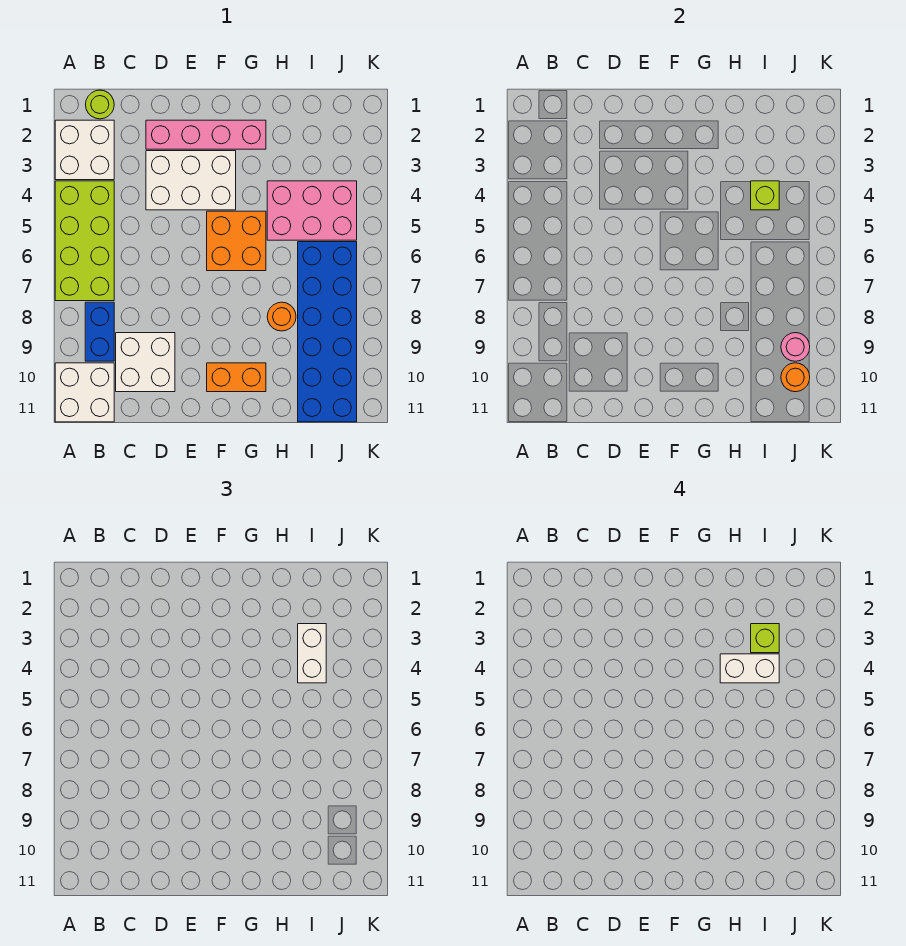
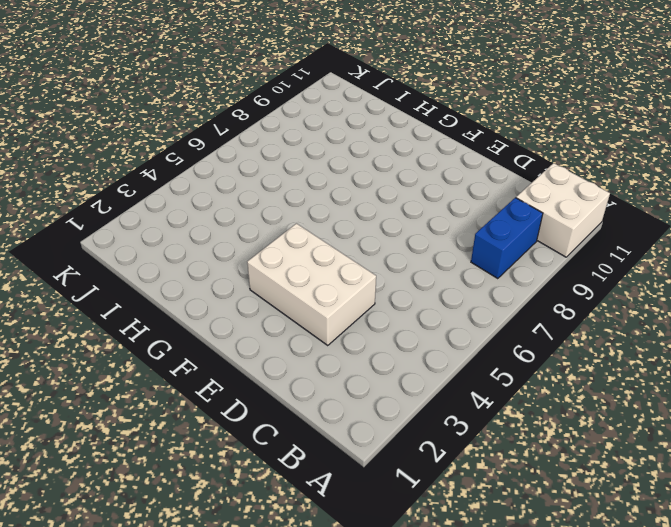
none -> white 2x2 brick [55,120,114,180]
none -> lime 2x4 brick [55,181,114,301]
none -> lime 1x1 round brick [86,90,114,119]

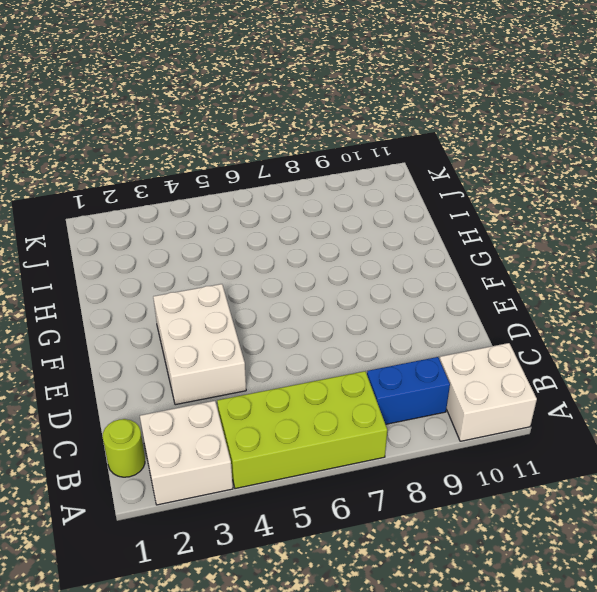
none -> white 2x2 brick [116,333,175,392]
none -> pink 1x4 brick [146,120,266,149]
none -> orange 2x2 brick [207,211,266,271]

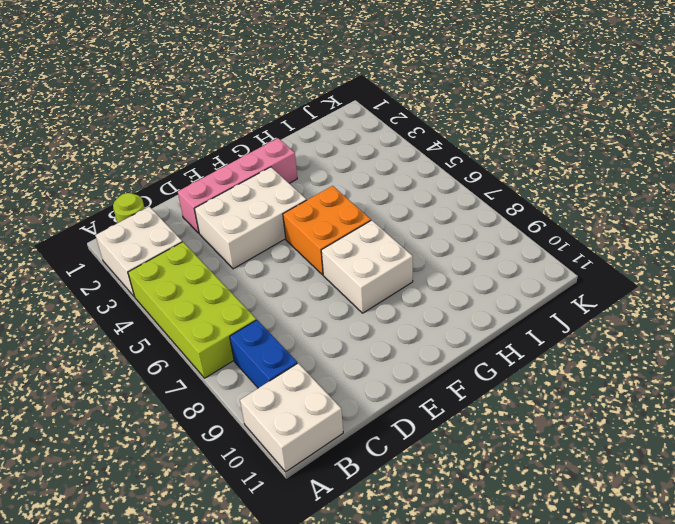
white 2x2 brick [321,220,413,313] -> white 2x2 brick moved to [116,333,175,392]
none -> orange 1x2 brick [207,363,266,392]
none -> pink 2x3 brick [267,181,357,240]
none -> orange 1x1 round brick [267,302,296,331]

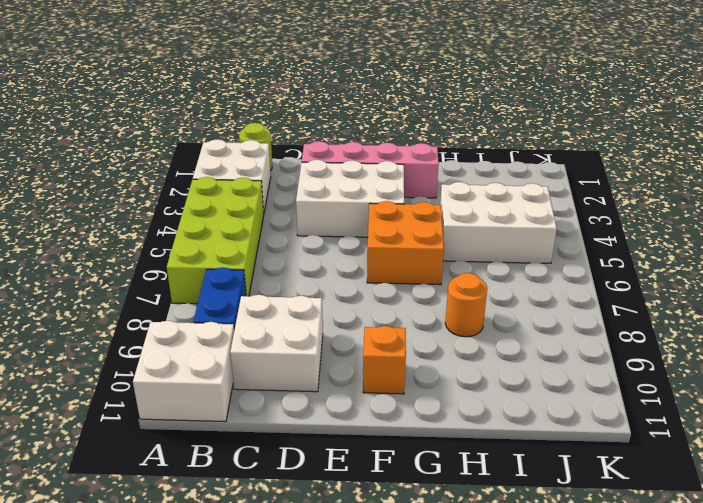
orange 1x1 brick [363,326,406,394] -> orange 1x2 brick [207,363,266,392]
white 2x3 brick [440,182,557,263] -> pink 2x3 brick [267,181,357,240]
none -> blue 2x6 brick [298,242,357,422]
none -> lime 1x1 brick [751,181,779,210]
none -> pink 1x1 round brick [781,333,810,361]

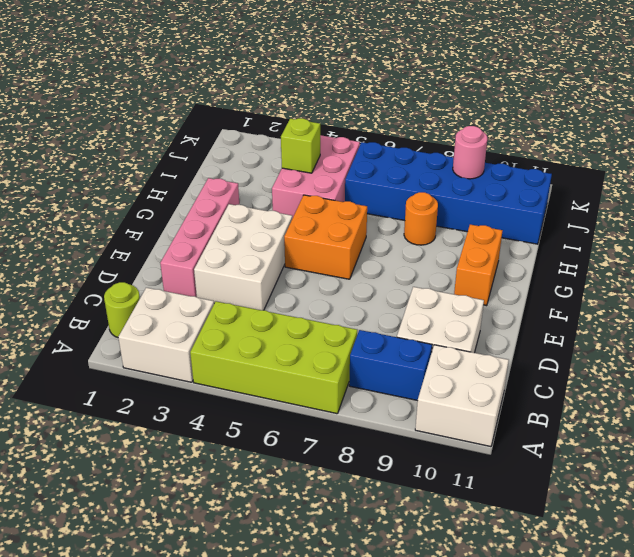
none -> orange 1x1 round brick [781,363,810,392]
none -> white 1x2 brick [298,624,326,683]
none -> white 1x2 brick [720,654,779,683]

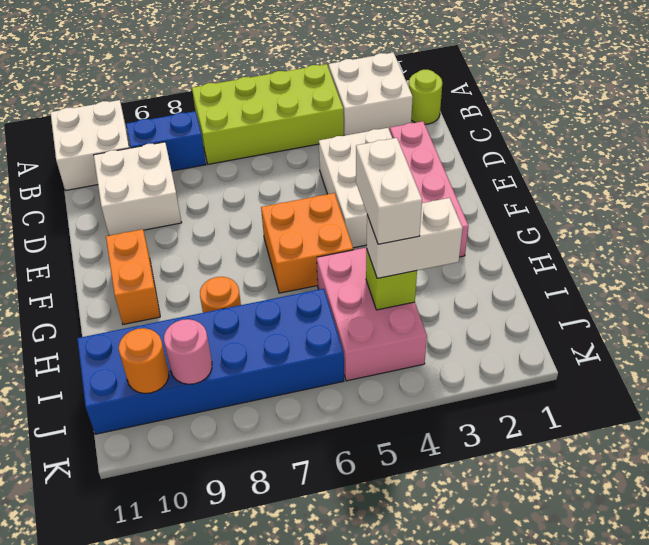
none -> lime 1x1 brick [751,624,779,653]

